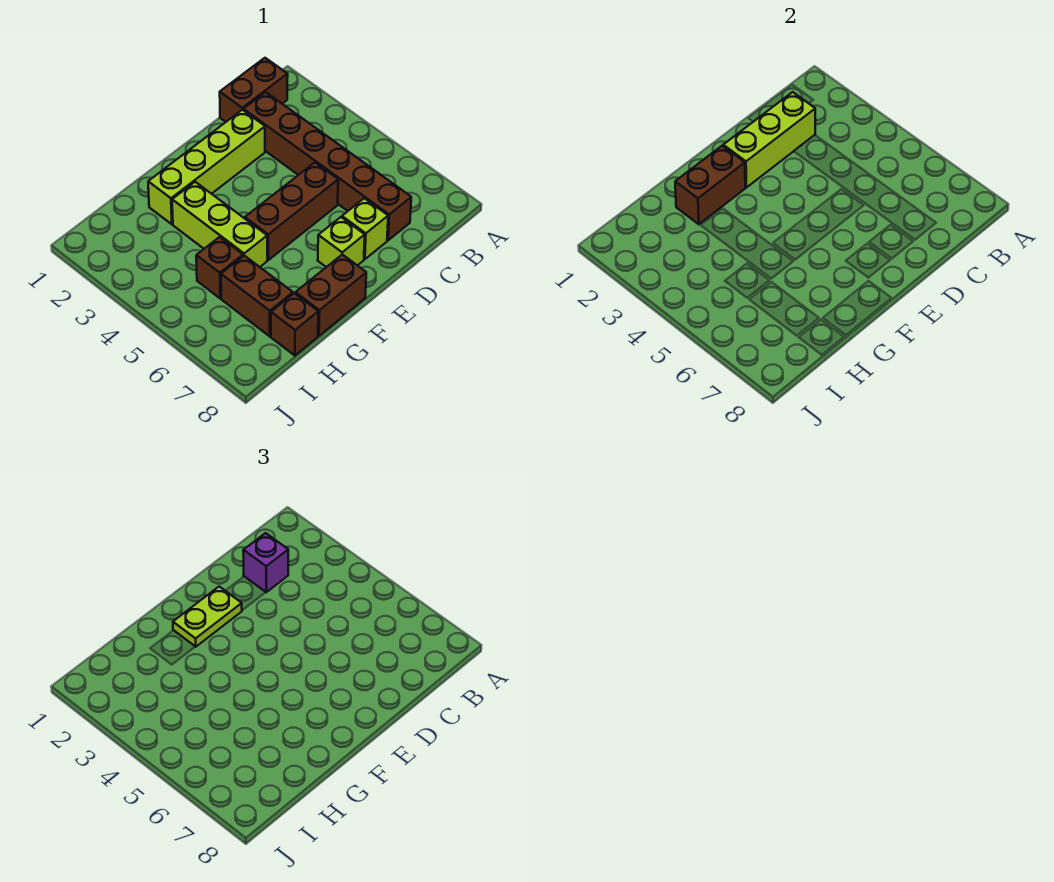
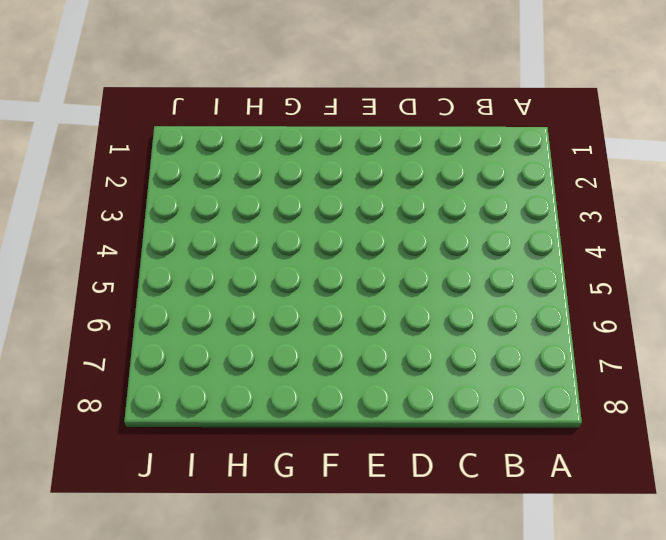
none -> brown 1x2 brick [220,58,288,122]
none -> brown 1x6 brick [243,92,411,240]
none -> lime 1x4 brick [148,110,265,224]

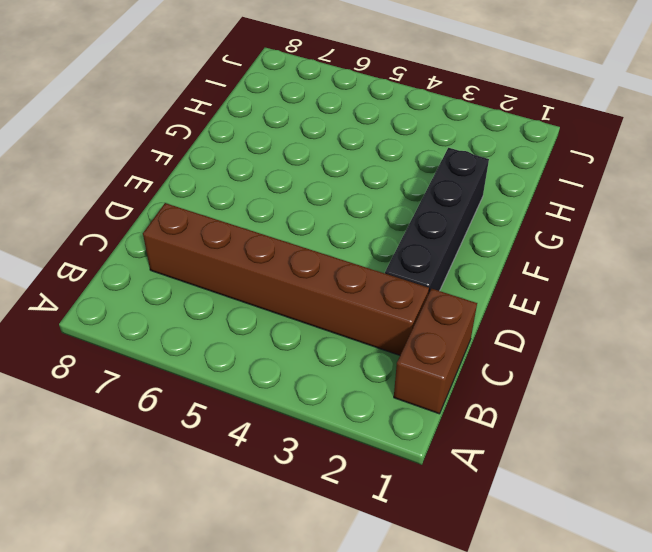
black 1x4 brick [385,148,489,294] -> lime 1x4 brick [148,110,265,224]
none -> brown 1x3 brick [245,163,338,260]
none -> lime 1x1 brick [342,198,388,259]
none -> lime 1x1 brick [318,217,365,267]

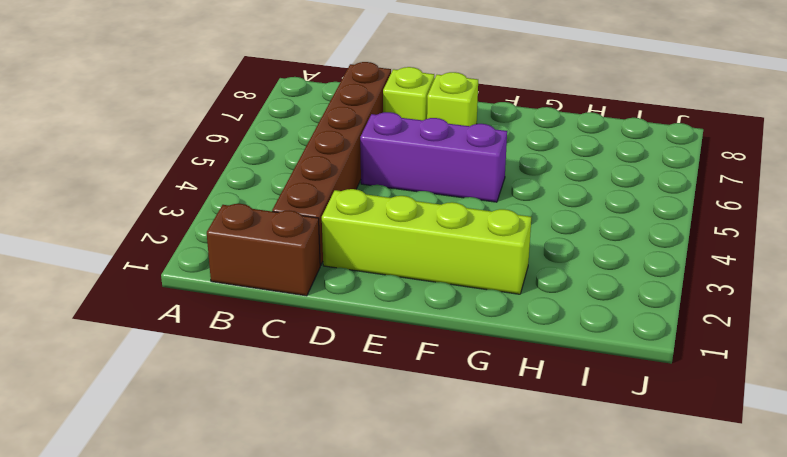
purple 1x3 brick [360,112,507,202] -> brown 1x3 brick [245,163,338,260]
none -> brown 1x2 brick [295,254,366,336]
none -> lime 1x3 brick [172,182,267,267]
none -> brown 1x1 brick [196,237,243,298]

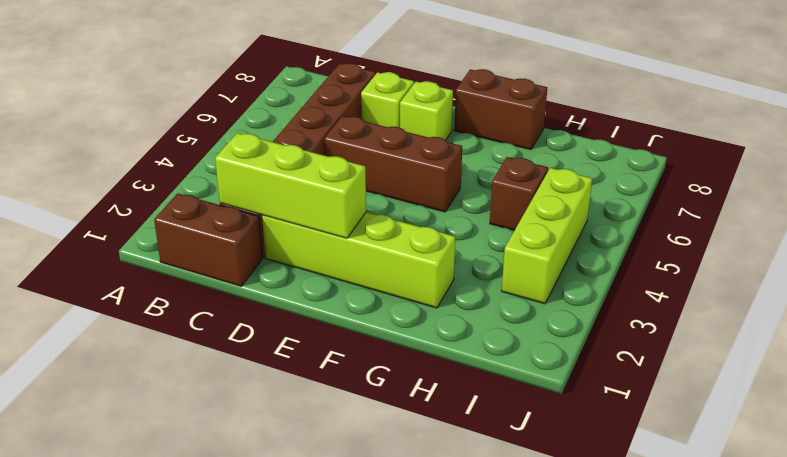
lime 1x3 brick [502,168,592,304] -> lime 1x3 brick moved to [172,182,267,267]
none -> brown 1x2 brick [221,256,293,336]
none -> brown 1x1 brick [271,293,318,356]
none -> brown 1x2 brick [675,146,745,224]

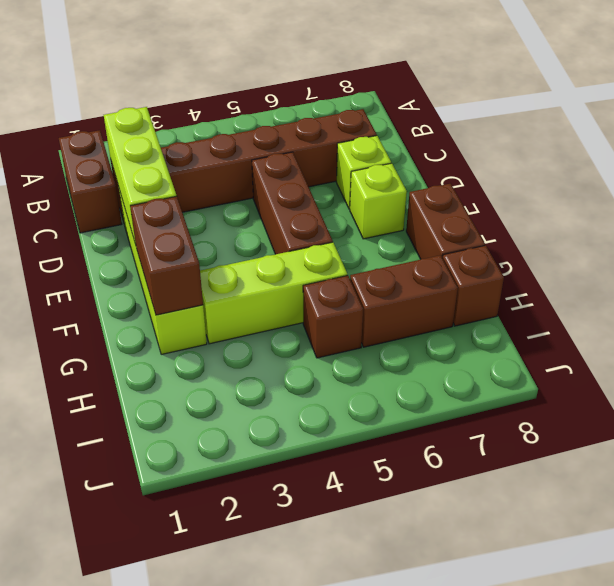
none -> purple 1x1 brick [243,533,288,592]
none -> lime 1x2 plate [173,587,242,647]

